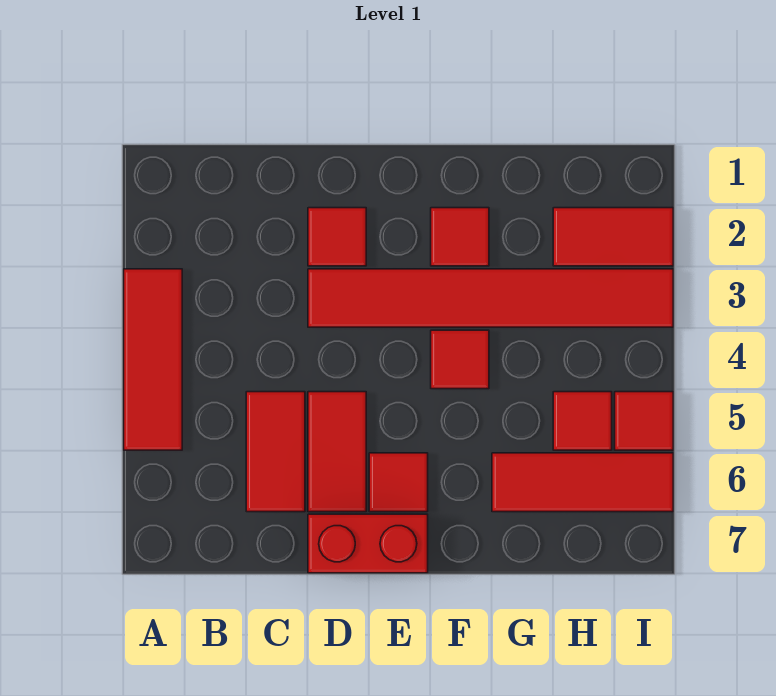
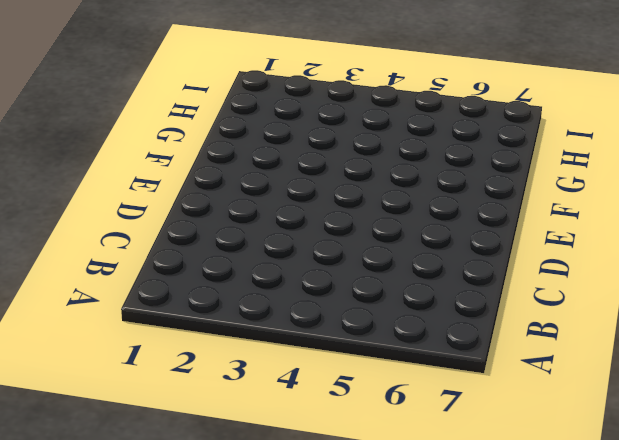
none -> red 1x3 tile [124,269,182,450]
none -> red 1x2 tile [246,392,305,512]
none -> red 1x1 tile [308,208,366,266]

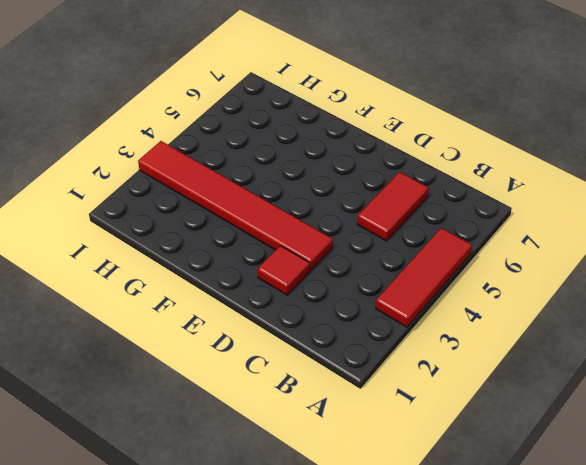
none -> red 1x2 tile [308,392,366,512]
none -> red 1x2 brick [308,514,428,573]
none -> red 1x1 tile [369,453,428,512]

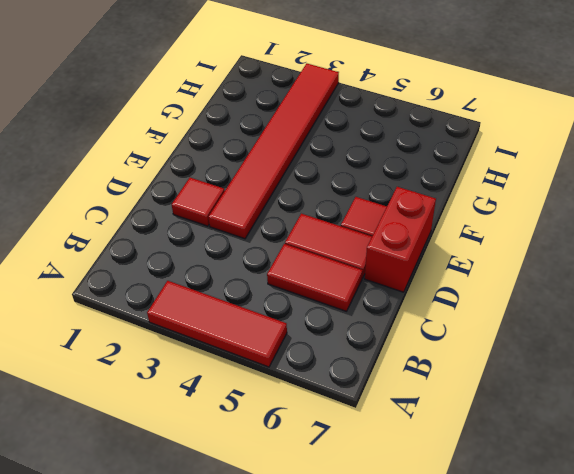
none -> red 1x1 tile [431,208,489,266]
none -> red 1x1 tile [431,330,489,389]
none -> red 1x3 tile [492,453,673,512]

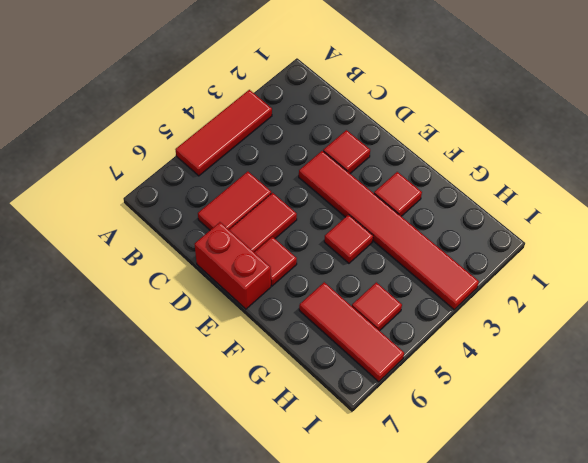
none -> red 1x2 tile [553,208,673,266]
none -> red 1x1 tile [615,392,673,450]

